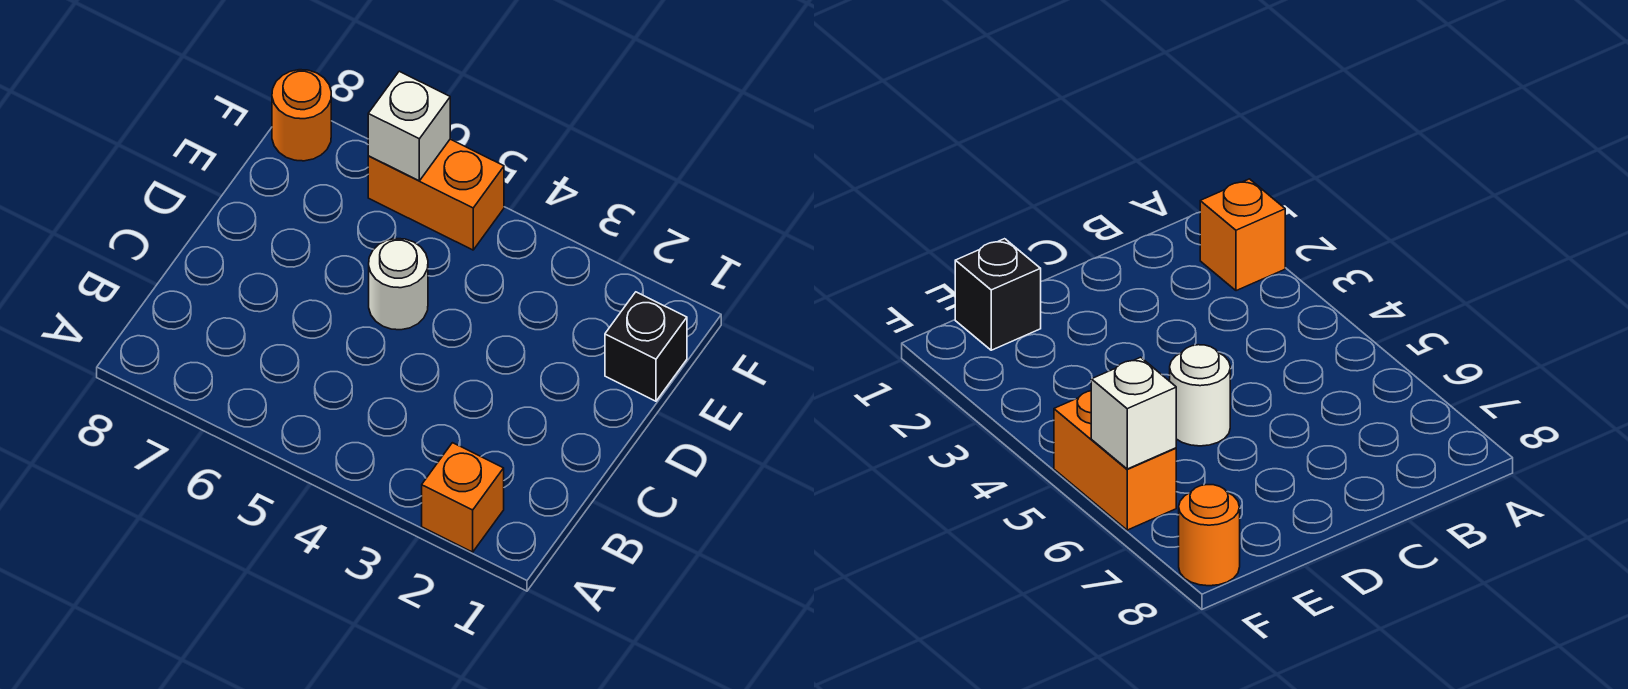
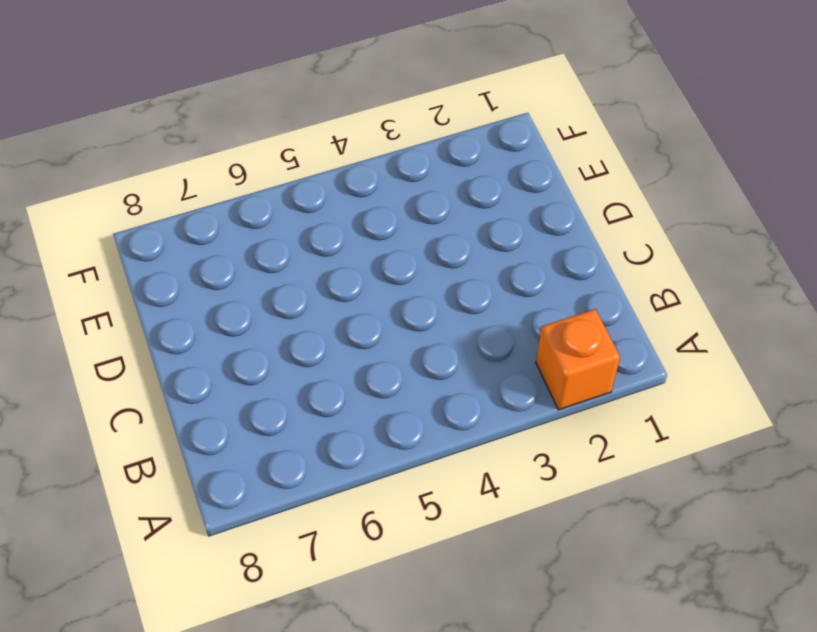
none -> white 1x1 round brick [369,239,428,330]
none -> black 1x1 brick [605,292,687,401]

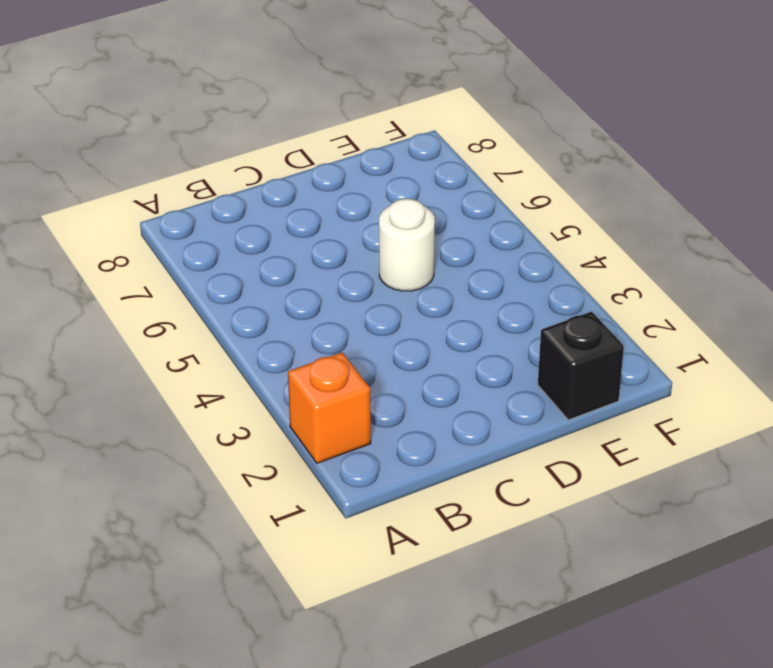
none -> orange 1x2 brick [368,139,504,250]
none -> orange 1x1 round brick [272,70,331,161]

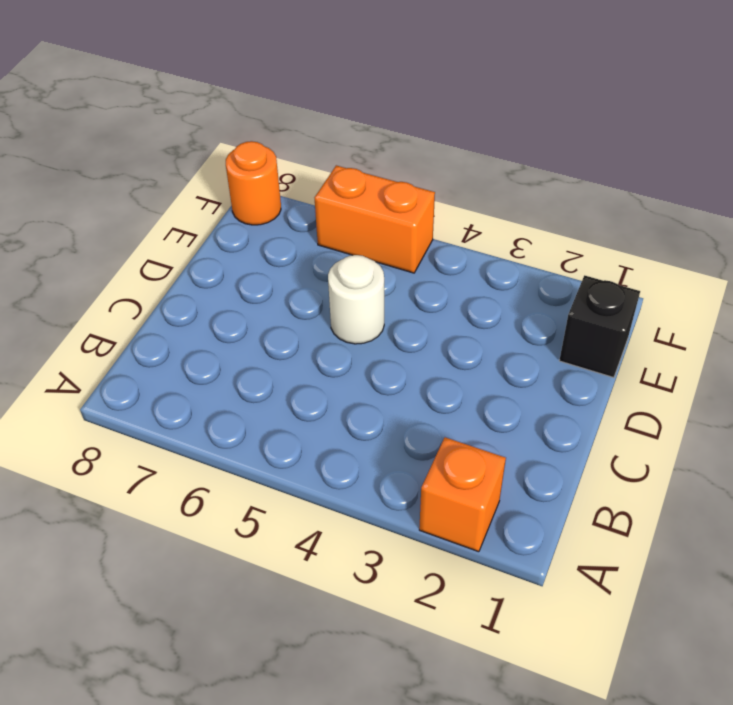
none -> white 1x1 brick [368,71,450,181]

